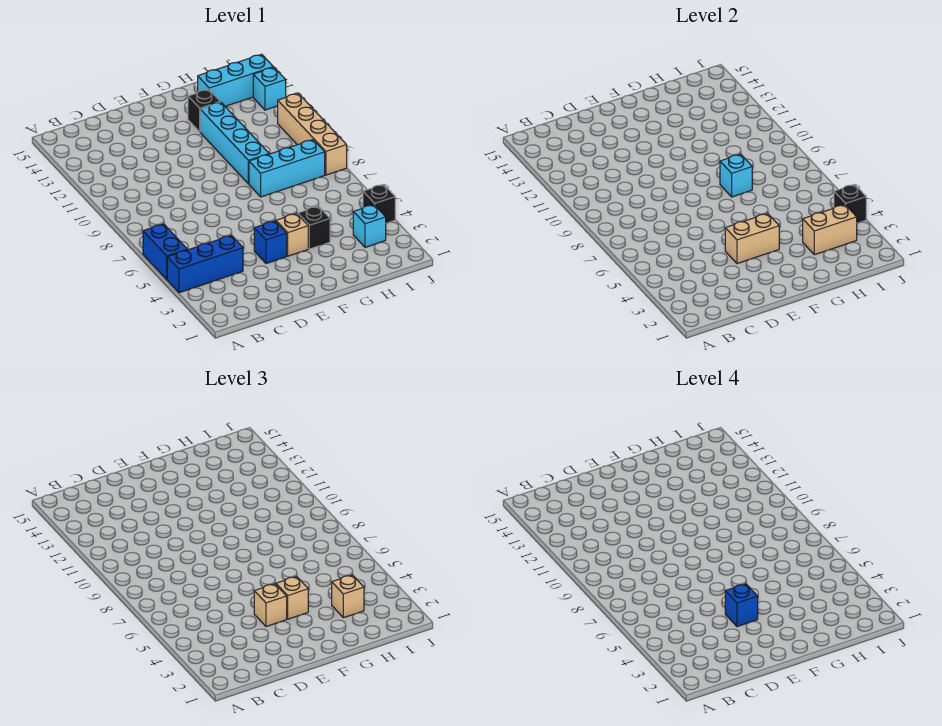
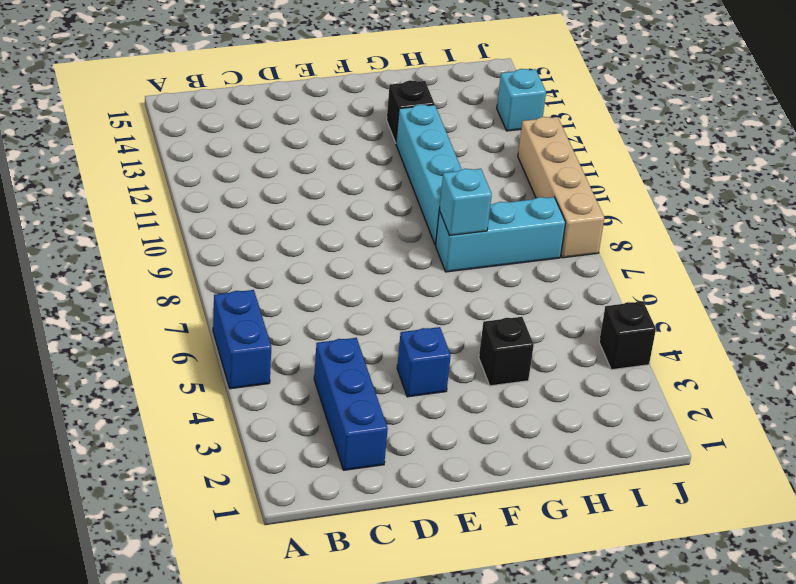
blue 1x3 brick [314,338,388,470] -> blue 1x3 brick turned to [167,235,243,293]
none -> tan 1x1 brick [276,213,308,256]
none -> cyan 1x3 brick [198,54,273,107]
none -> cyan 1x1 brick [353,205,386,247]

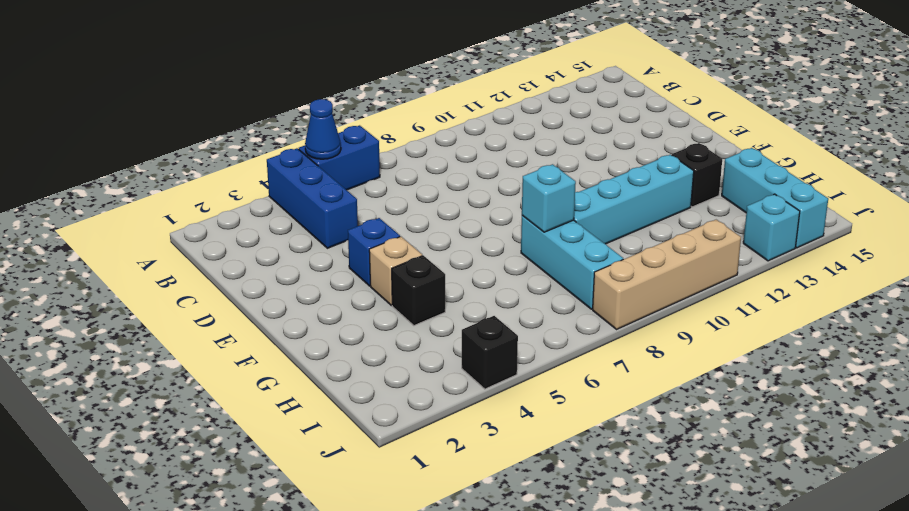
blue 1x1 cone [305,99,341,159] -> none
none -> cyan 1x1 brick [353,205,386,247]
none -> tan 1x2 brick [725,213,779,264]
none -> tan 1x2 brick [803,205,857,255]

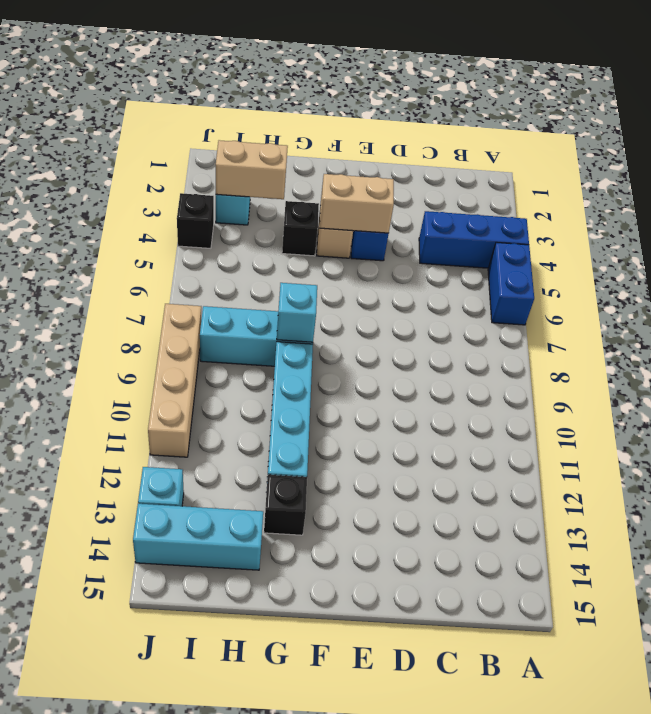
none -> black 1x1 brick [834,184,866,223]
none -> tan 1x1 brick [254,584,287,627]
none -> tan 1x1 brick [276,576,308,619]

